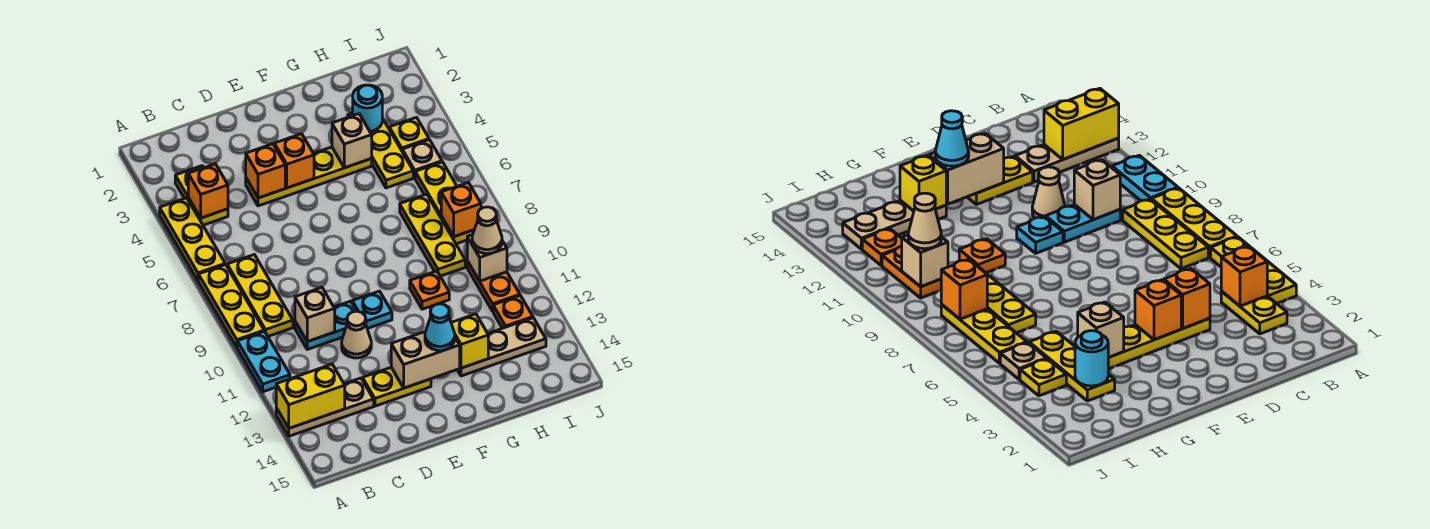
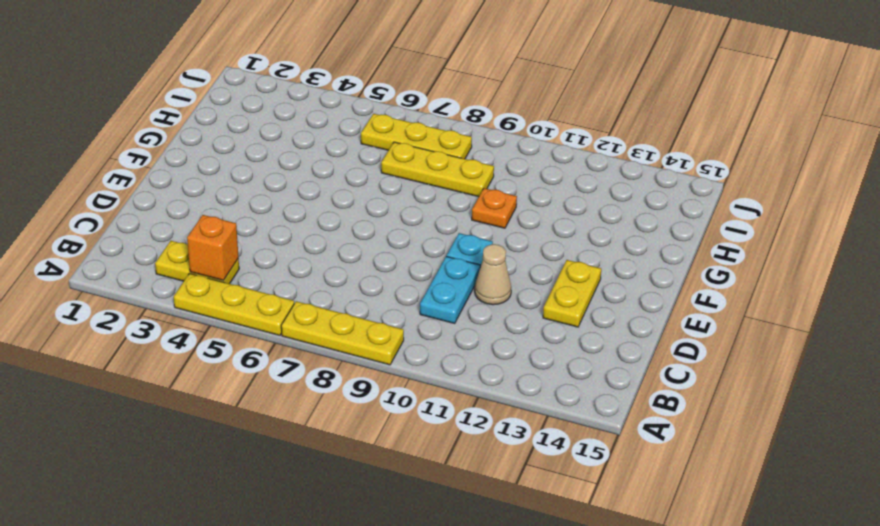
none -> cyan 1x2 plate [237,331,290,392]
none -> tan 1x3 plate [276,378,374,436]
none -> yellow 1x3 plate [227,255,293,336]
none -> yellow 1x4 plate [246,147,372,206]

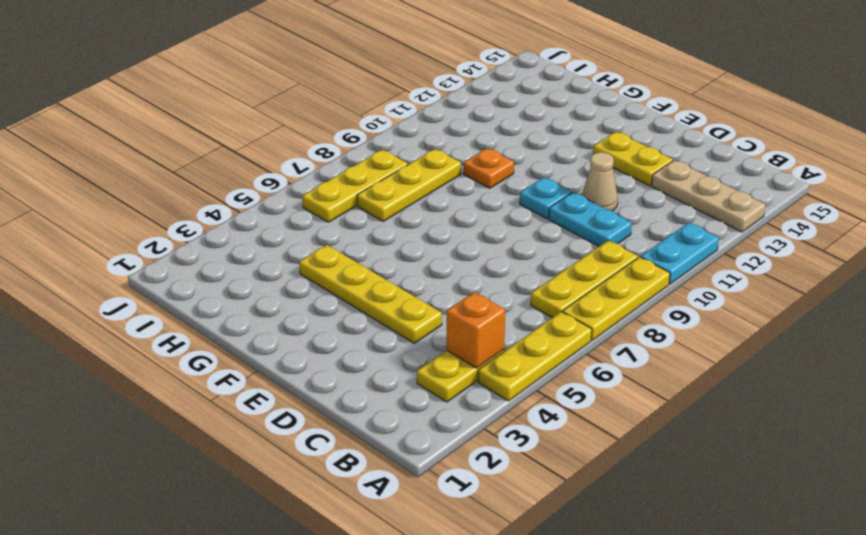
none -> tan 1x3 plate [457,318,546,376]
none -> yellow 1x3 plate [348,113,413,188]
none -> yellow 1x1 plate [389,118,429,150]
none -> tan 1x1 plate [402,140,442,177]

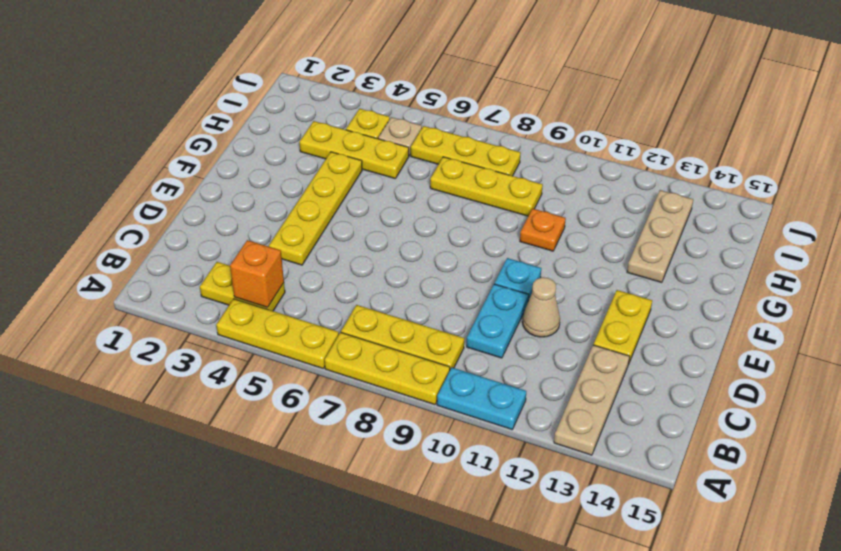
none -> orange 1x2 plate [467,261,520,311]
none -> orange 1x1 plate [493,295,533,328]
none -> yellow 1x2 brick [276,364,345,428]
none -> tan 1x1 brick [295,287,335,342]

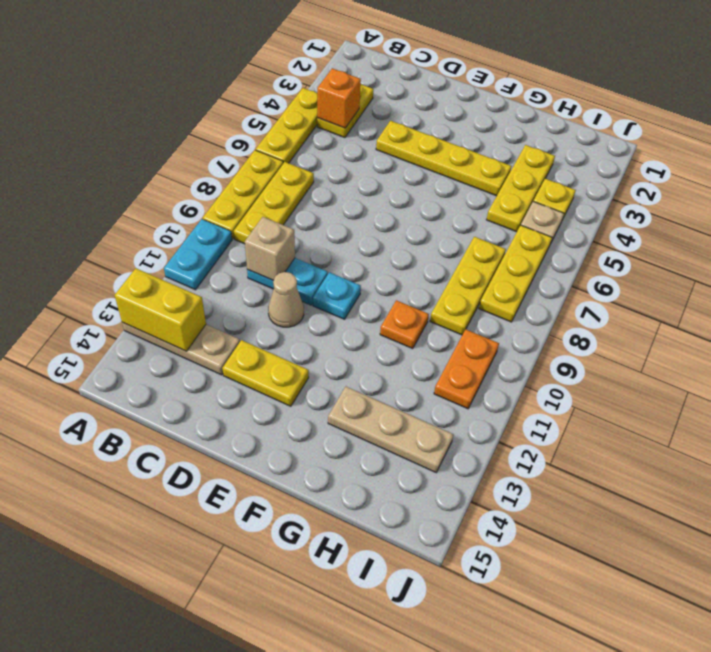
none -> orange 1x1 plate [493,295,533,328]
none -> orange 1x1 brick [246,144,285,198]
none -> orange 1x1 brick [274,134,314,188]
none -> tan 1x2 brick [391,332,460,388]

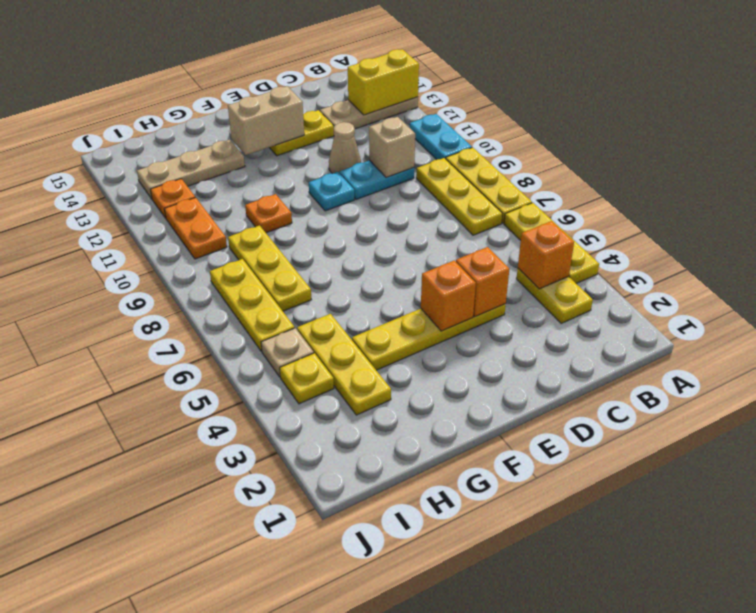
none -> tan 1x1 brick [332,114,372,168]
none -> yellow 1x1 brick [451,314,488,368]
none -> cyan 1x1 round brick [353,85,382,132]
none -> orange 1x1 brick [441,183,481,237]

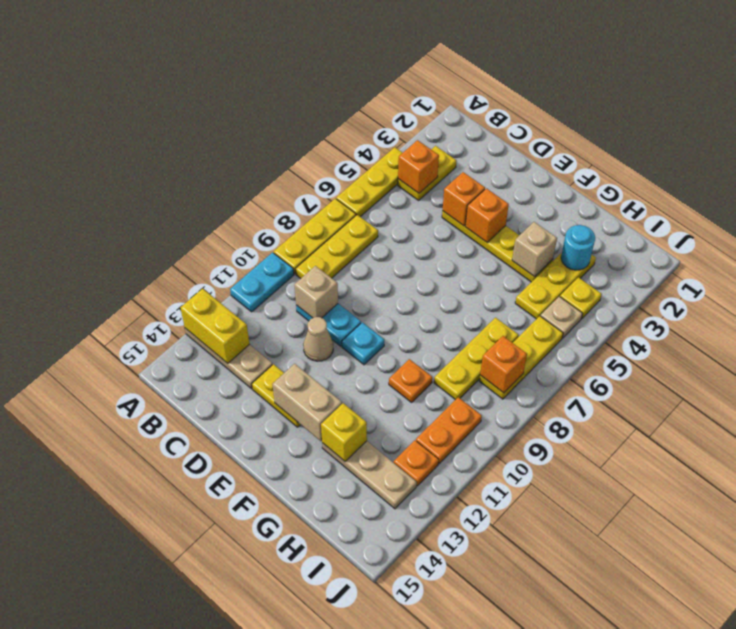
none -> tan 1x1 brick [467,235,507,281]
none -> cyan 1x1 cone [425,304,455,351]
none -> tan 1x1 cone [472,207,502,254]

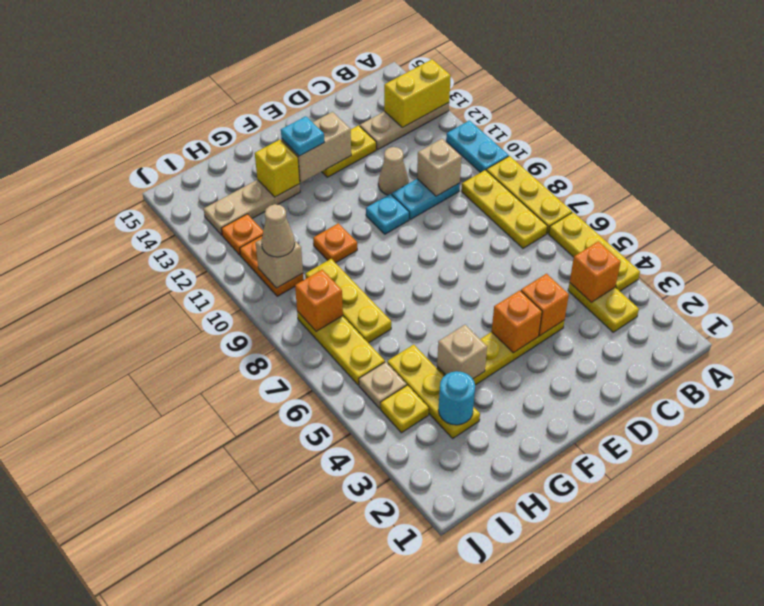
cyan 1x1 plate [281,116,324,156] -> cyan 1x1 cone [425,304,455,351]

